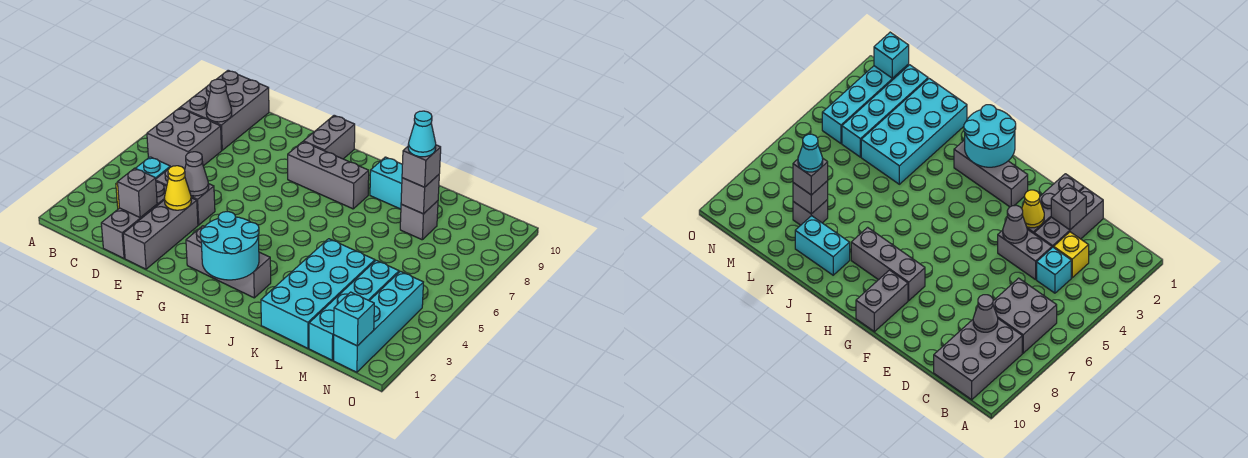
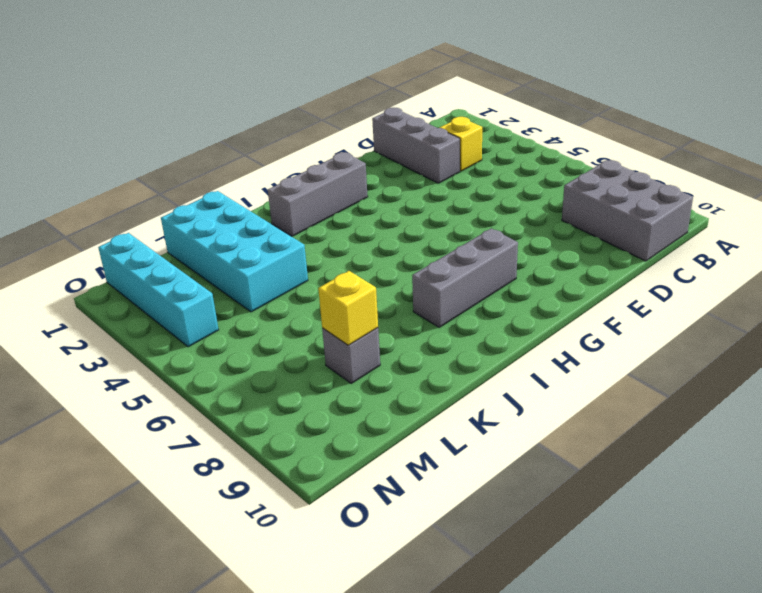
yellow 1x1 brick [318,271,378,345] -> grey 1x1 brick [401,175,439,214]
none -> grey 2x2 brick [147,108,222,169]
none -> cyan 1x1 brick [136,157,170,179]
none -> grey 1x2 brick [156,170,215,225]

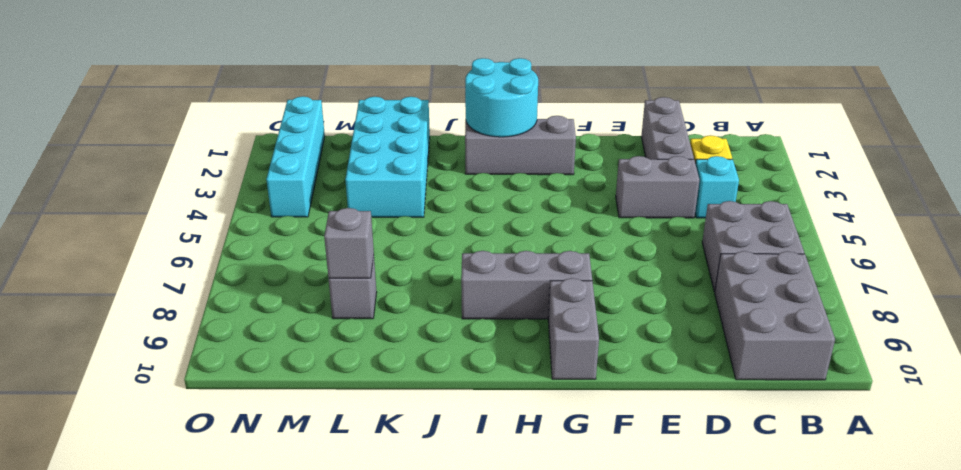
none -> grey 1x3 brick [123,198,198,269]
none -> cyan 1x2 brick [370,157,402,209]
none -> cyan 1x4 brick [309,260,399,360]

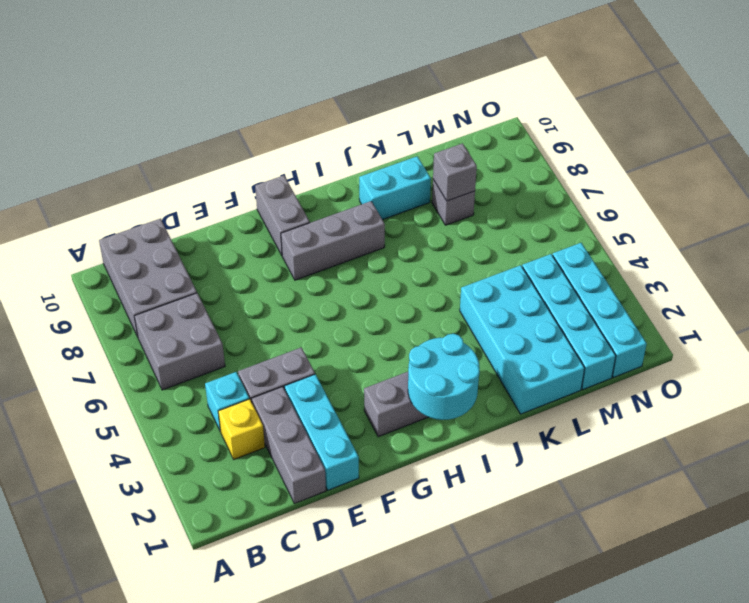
cyan 1x3 brick [285,374,359,490] -> grey 1x3 brick [123,198,198,269]
none -> grey 1x1 cone [206,79,232,122]
none -> grey 1x1 brick [118,168,157,218]
none -> yellow 1x1 cone [164,166,191,210]

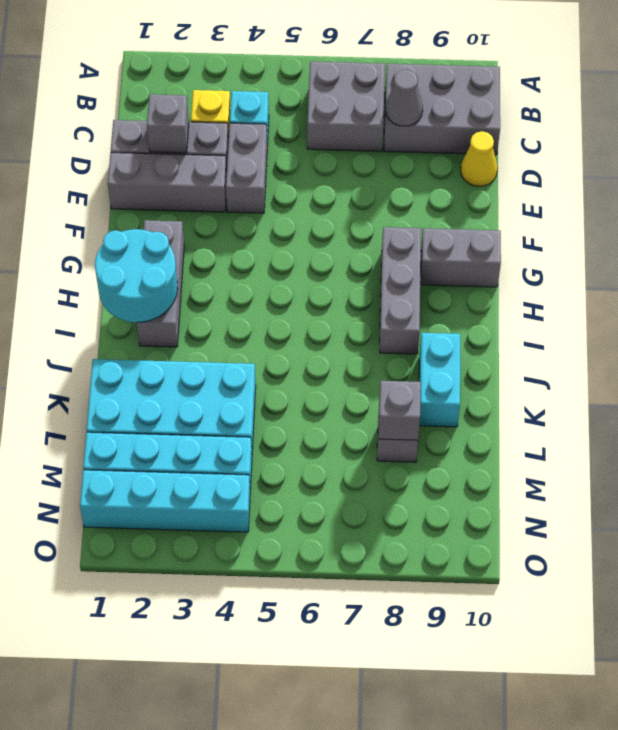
yellow 1x1 cone [461,131,498,186] -> yellow 1x1 cone moved to [164,166,191,210]
none -> grey 1x1 cone [185,152,209,196]
none -> cyan 1x1 brick [334,292,374,346]
none -> grey 1x1 brick [402,145,441,187]

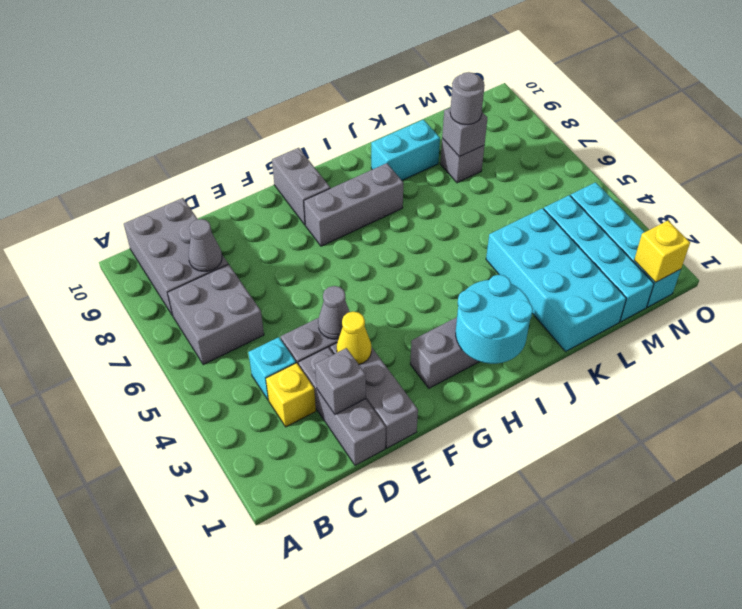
grey 1x1 round brick [450,72,485,125] -> grey 1x1 brick [402,145,441,187]
yellow 1x1 brick [634,221,690,283] -> cyan 1x1 brick [334,292,374,346]
none -> cyan 1x1 cone [408,111,436,157]

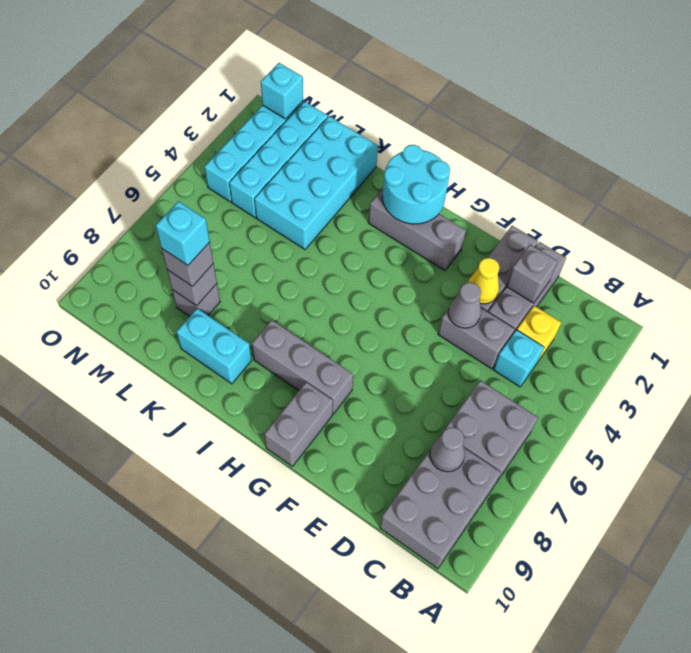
cyan 1x1 brick [156,201,210,265] -> cyan 1x1 cone [408,111,436,157]

